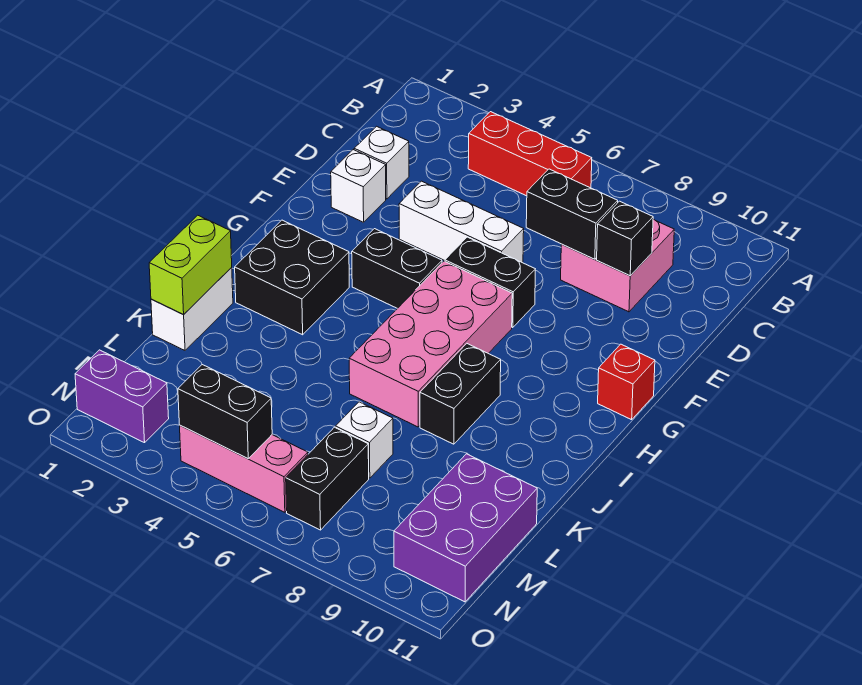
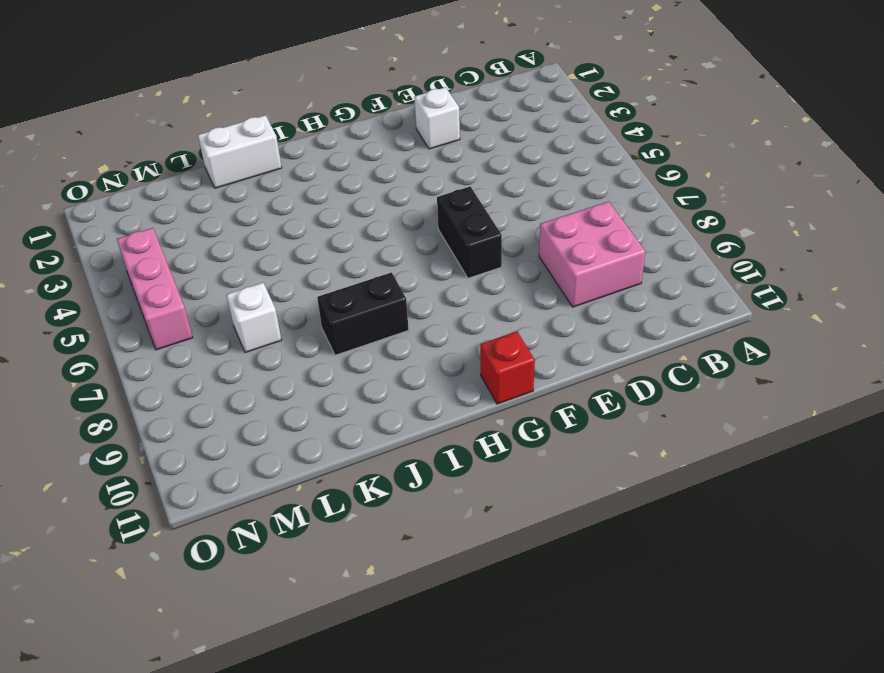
none -> red 1x3 brick [468,112,592,196]
none -> white 1x1 brick [354,126,409,199]
none -> white 1x3 brick [399,181,524,263]

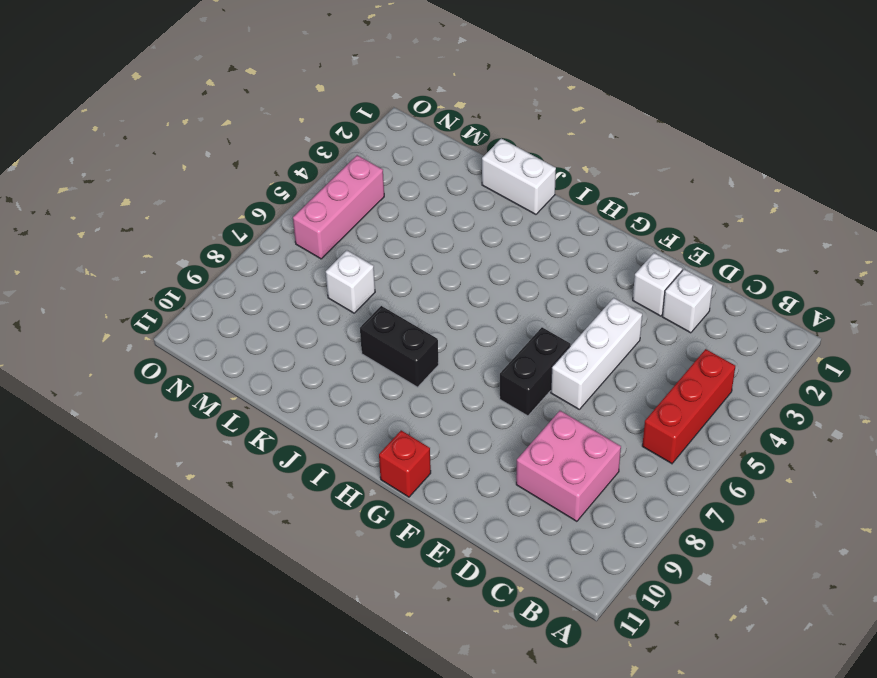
none -> black 1x2 brick [352,229,442,309]
none -> pink 2x4 brick [349,261,512,427]
none -> black 2x2 brick [235,220,349,335]

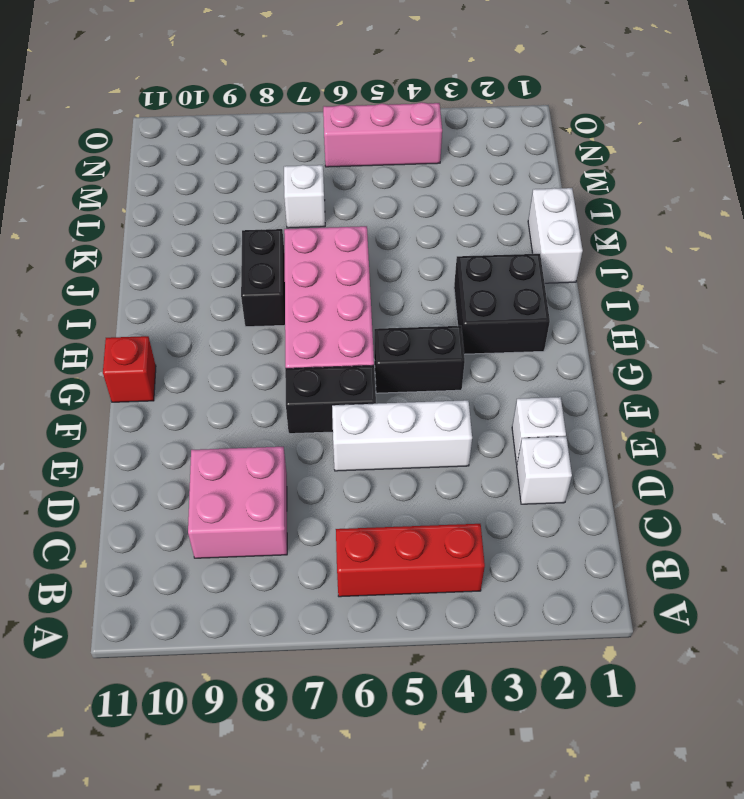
none -> purple 2x3 brick [394,454,537,602]
none -> black 1x2 brick [286,427,369,530]
none -> purple 1x2 brick [75,350,169,443]

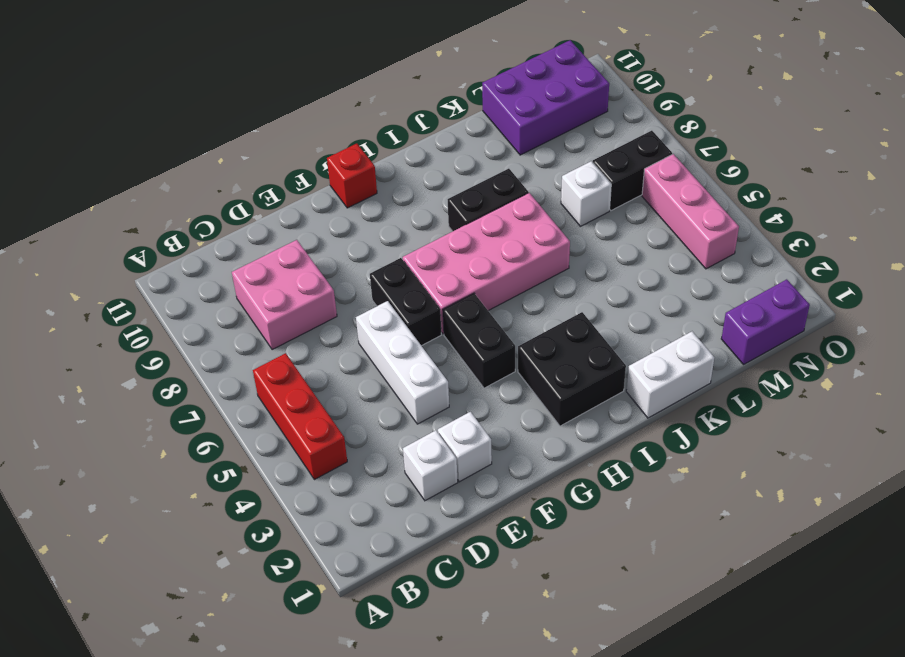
purple 1x2 brick [721,279,810,364] -> purple 1x2 brick turned to [75,350,169,443]
none -> black 1x2 brick [526,169,618,259]
none -> black 1x1 brick [597,201,653,276]
none -> lime 1x2 brick [149,215,232,314]

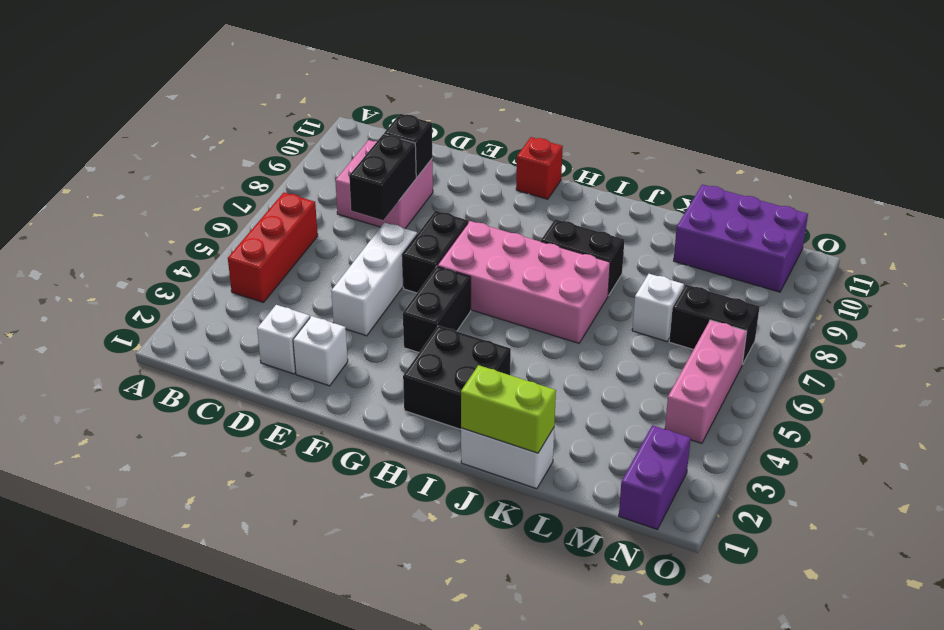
none -> black 1x2 brick [178,365,272,459]

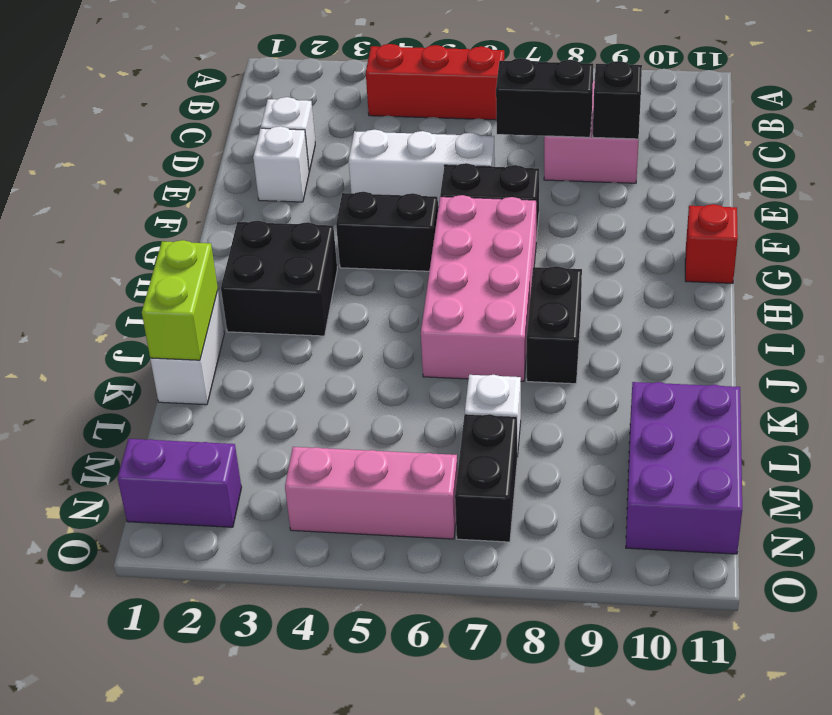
none -> black 1x2 brick [178,365,272,459]

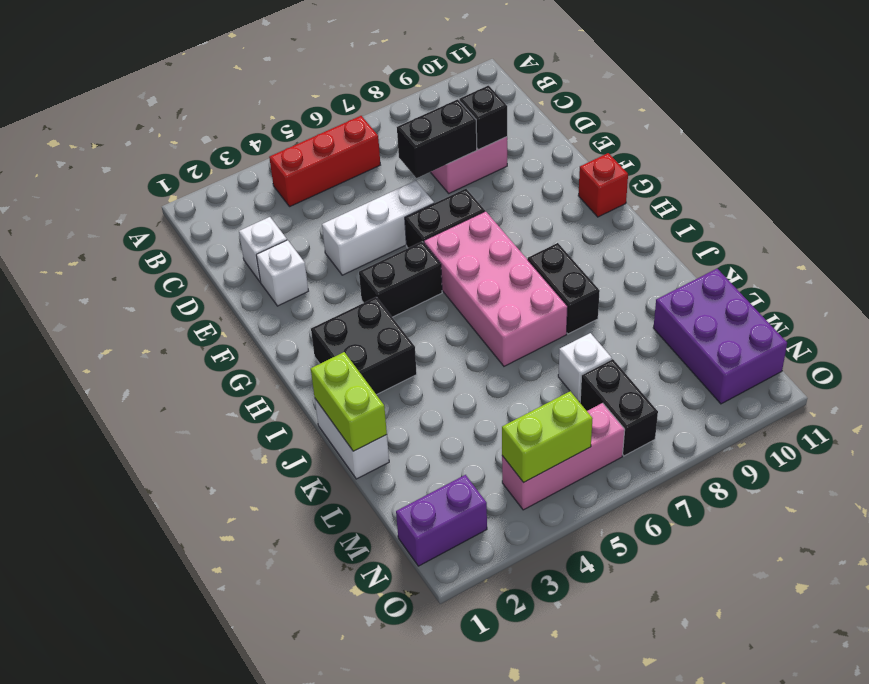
lime 1x2 brick [502,391,593,483] -> black 1x2 brick [178,365,272,459]

